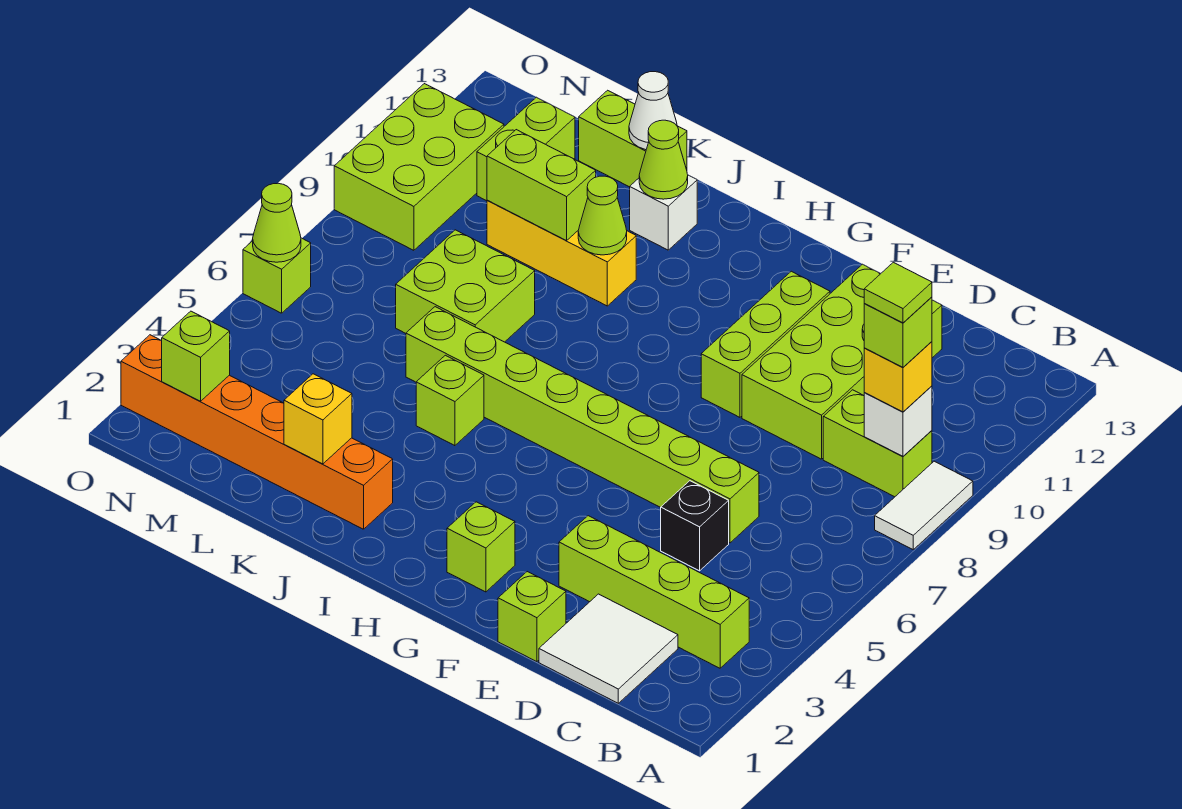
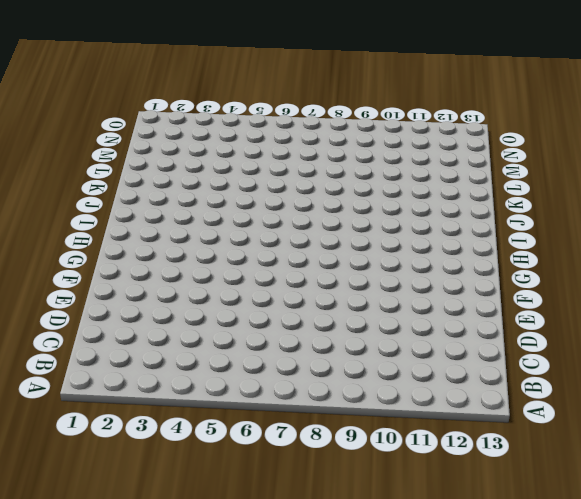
none -> white 1x2 tile [875,461,973,549]
none -> lime 1x4 brick [559,516,749,668]
none -> lime 1x2 brick [823,390,932,497]
none -> white 2x2 tile [539,594,678,703]

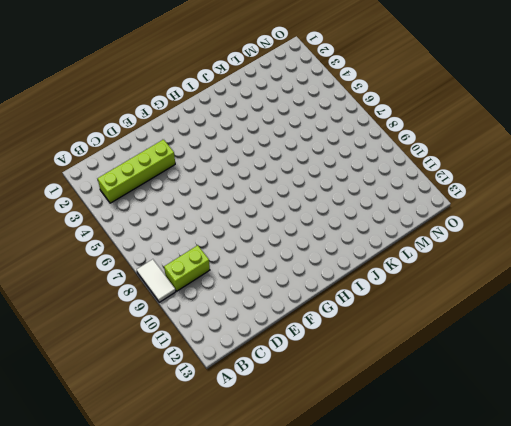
none -> white 2x2 tile [539,594,678,703]
none -> black 1x1 brick [661,481,729,571]
none -> lime 1x8 brick [406,307,759,543]
none -> lime 2x4 brick [742,264,942,459]

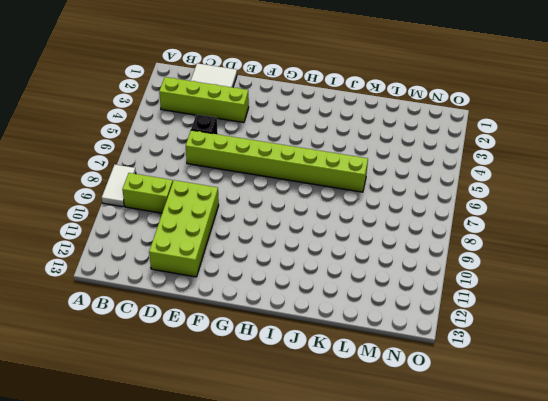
none -> lime 1x1 brick [498,572,566,662]
none -> lime 1x3 brick [701,271,830,417]
none -> lime 1x1 brick [447,502,515,592]
none -> orange 1x6 brick [121,335,393,529]

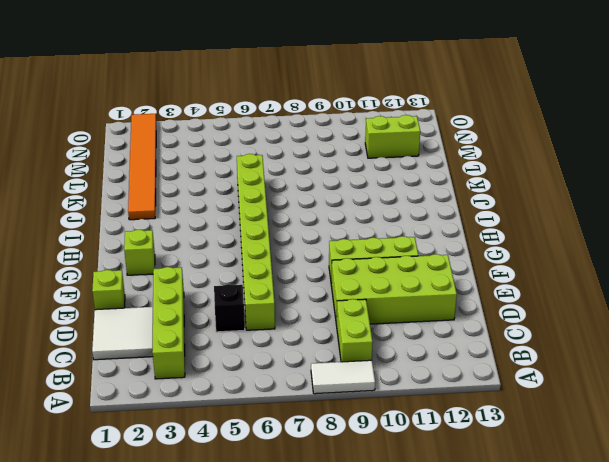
orange 1x6 tile [128,114,156,220] -> orange 1x6 brick [121,335,393,529]
none -> lime 1x1 brick [416,355,484,446]
none -> yellow 1x3 brick [487,200,636,306]
none -> white 1x1 brick [630,175,697,250]
none -> lime 2x2 brick [396,230,535,342]

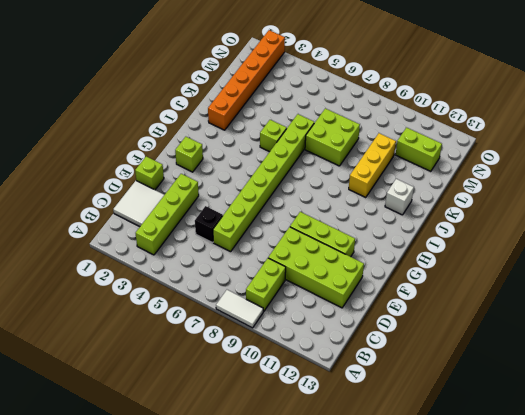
none -> lime 1x2 brick [579,90,687,187]
none -> lime 2x3 brick [334,84,504,250]
none -> lime 1x1 brick [243,238,311,313]
none -> white 1x1 brick [864,386,932,456]

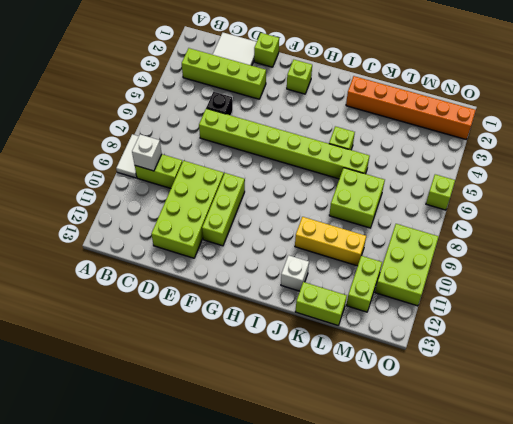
none -> lime 1x1 cone [578,176,627,255]
none -> lime 1x1 cone [639,120,688,199]
none -> yellow 1x1 brick [284,374,352,464]
none -> lime 1x2 brick [487,130,596,241]

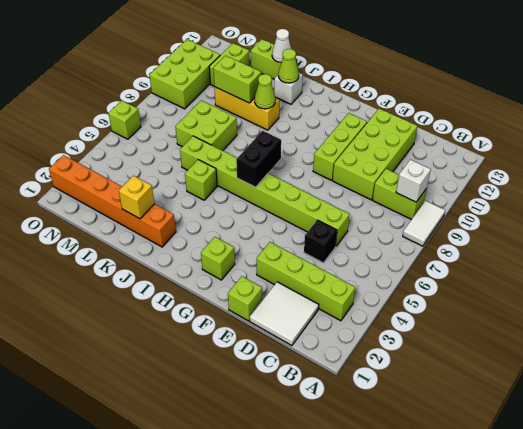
black 1x2 brick [236,131,281,187] -> none
none -> lime 1x1 brick [162,311,230,401]
none -> lime 1x1 cone [253,183,301,262]
none -> yellow 1x1 brick [864,342,932,412]
none -> lime 1x1 brick [864,297,932,367]

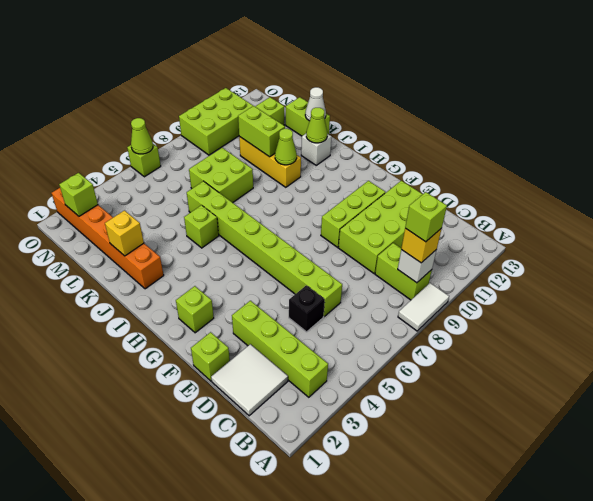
none -> lime 1x1 tile [864,262,932,323]

